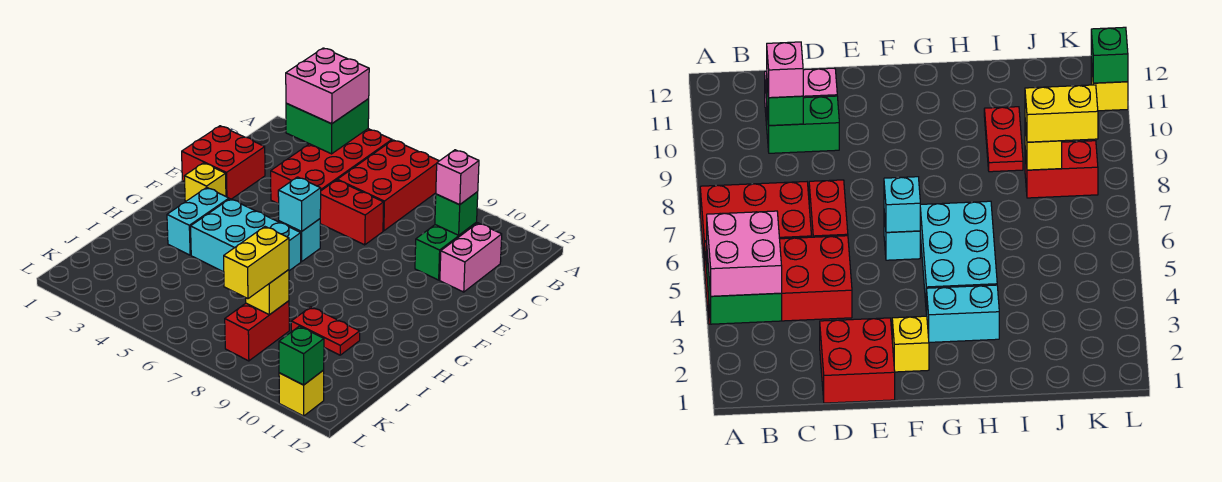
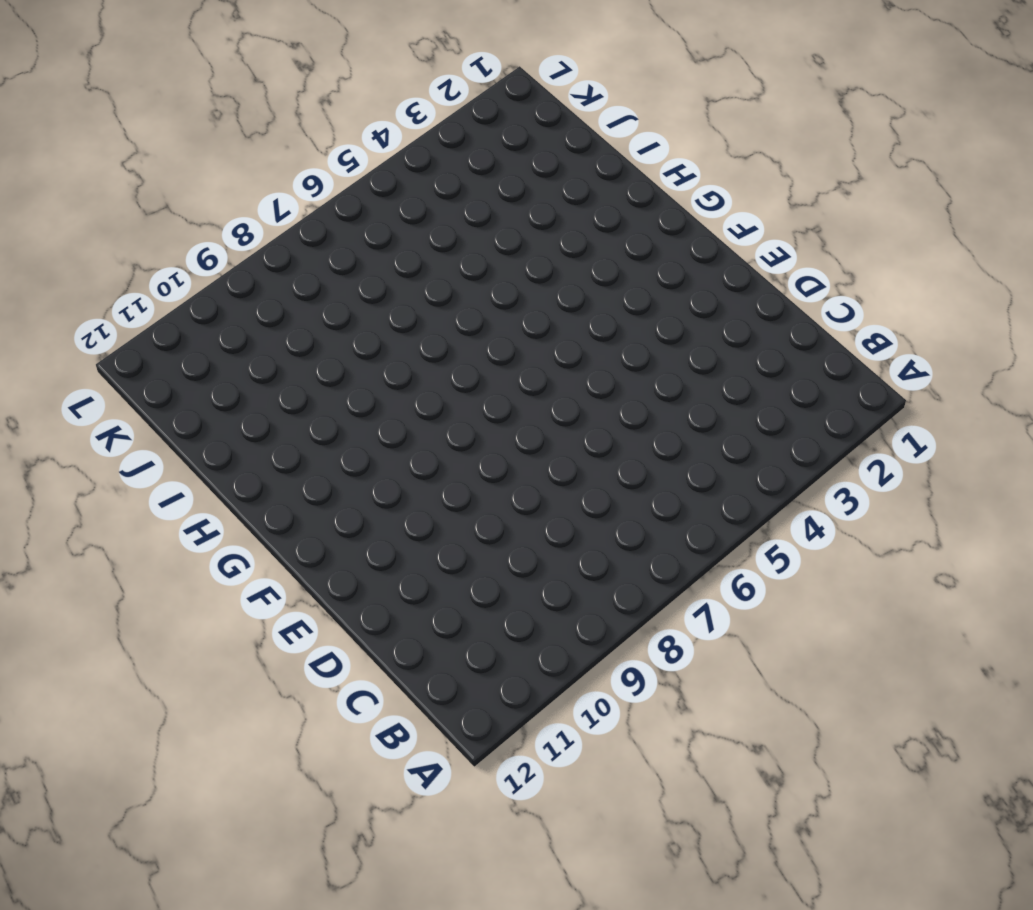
none -> red 2x4 brick [271,129,392,204]
none -> red 2x3 brick [337,140,439,231]
none -> green 1x2 brick [415,223,477,280]

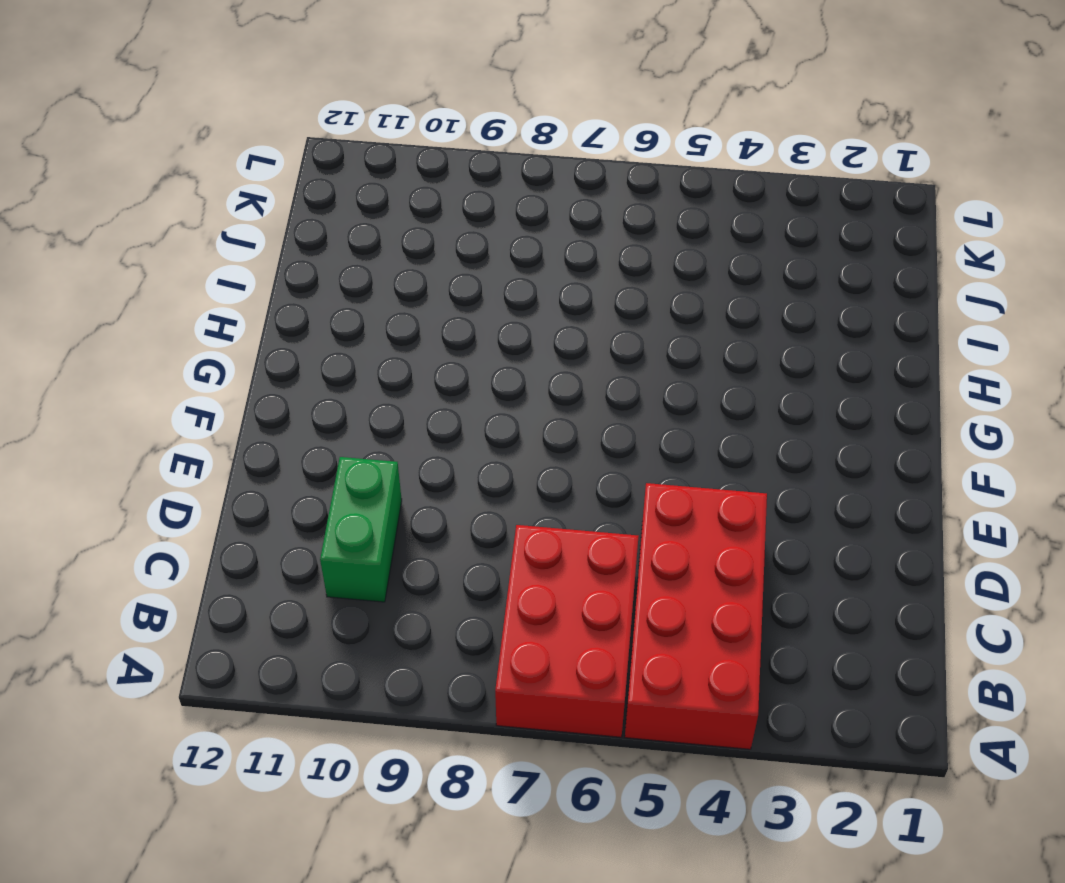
none -> pink 1x2 brick [440,223,502,292]
none -> red 2x2 brick [182,126,265,199]
none -> red 1x2 brick [320,180,384,245]

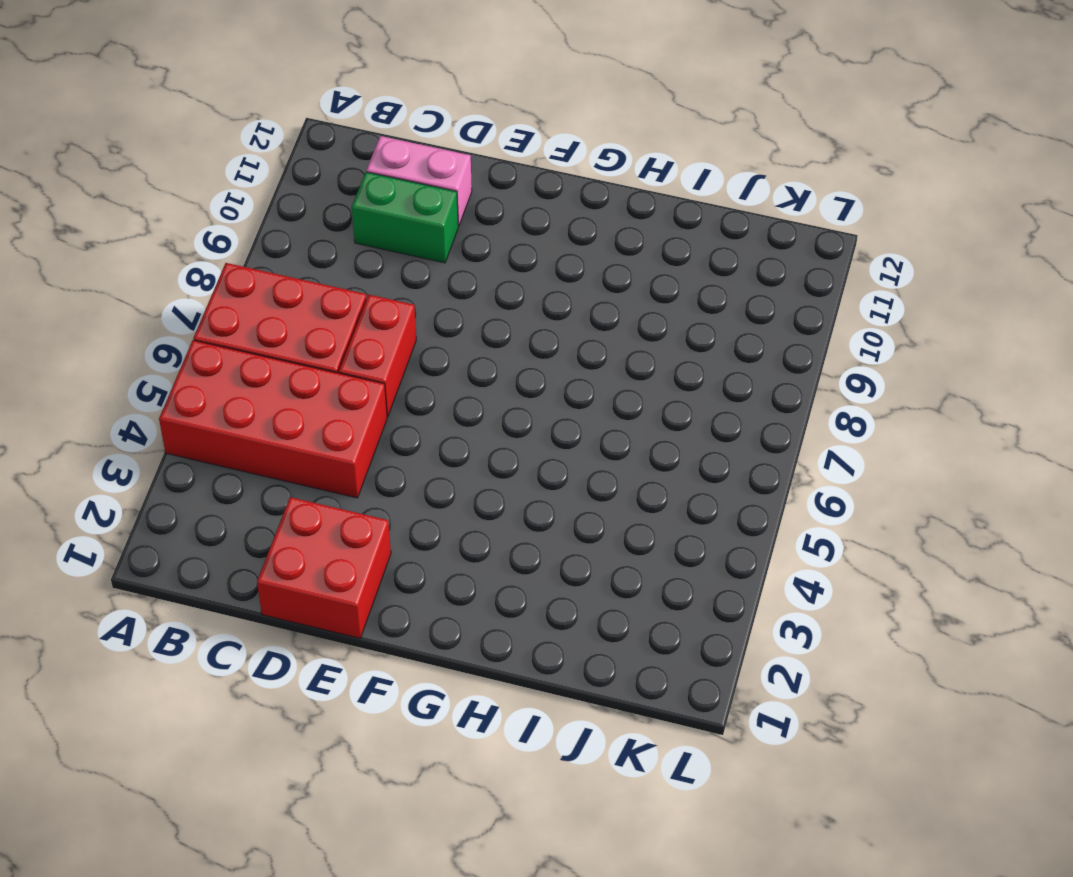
none -> yellow 1x1 brick [184,163,226,202]
none -> cyan 1x1 brick [279,219,320,262]
none -> cyan 1x2 brick [167,188,229,255]

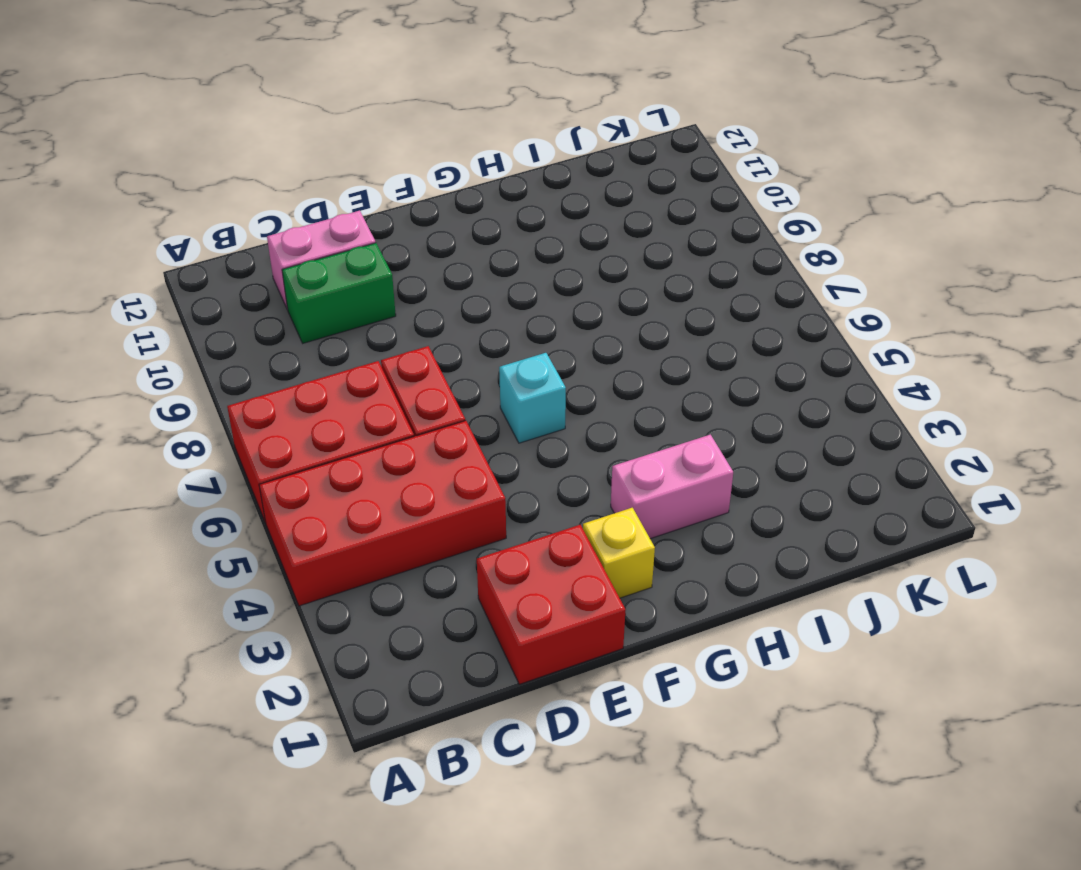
pink 1x2 brick [611,435,733,539] -> cyan 1x2 brick [167,188,229,255]
none -> cyan 2x3 brick [191,199,301,272]
none -> red 1x2 plate [291,307,360,355]
none -> red 1x2 brick [225,301,289,361]

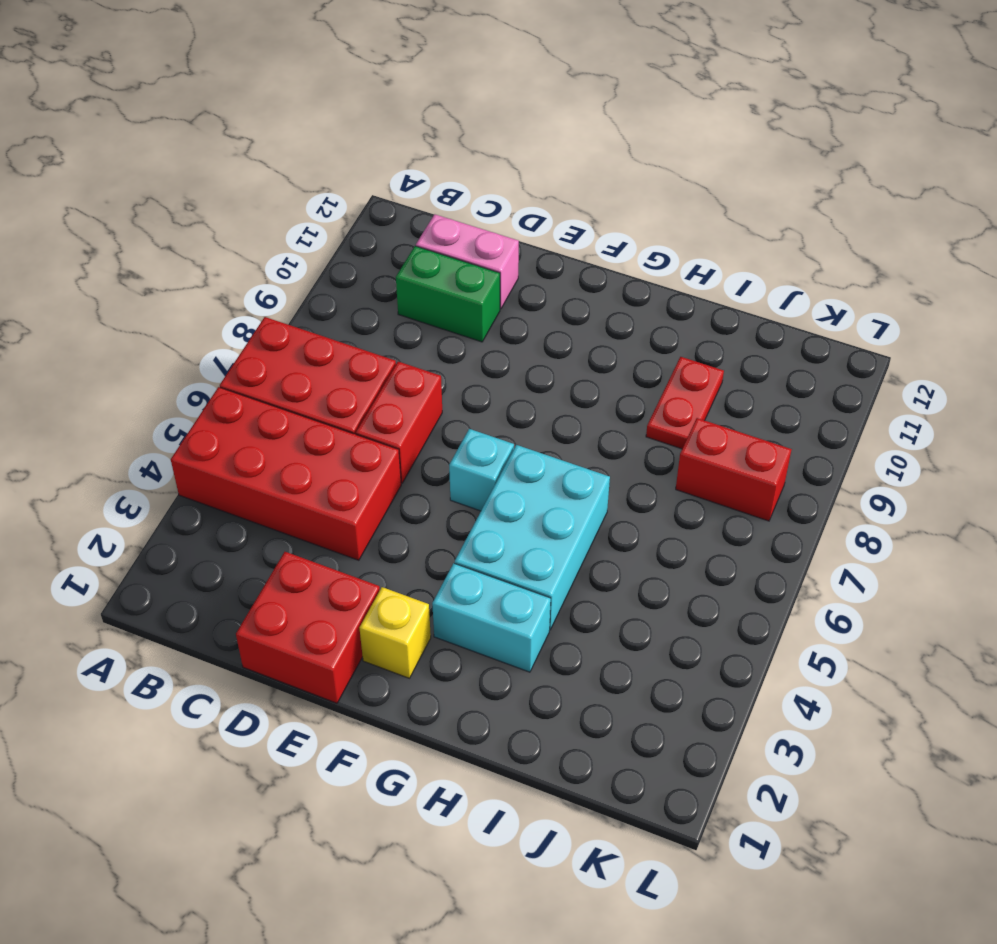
none -> yellow 1x1 brick [279,370,324,416]
none -> green 2x2 brick [286,99,369,154]
none -> green 1x1 brick [435,192,478,235]

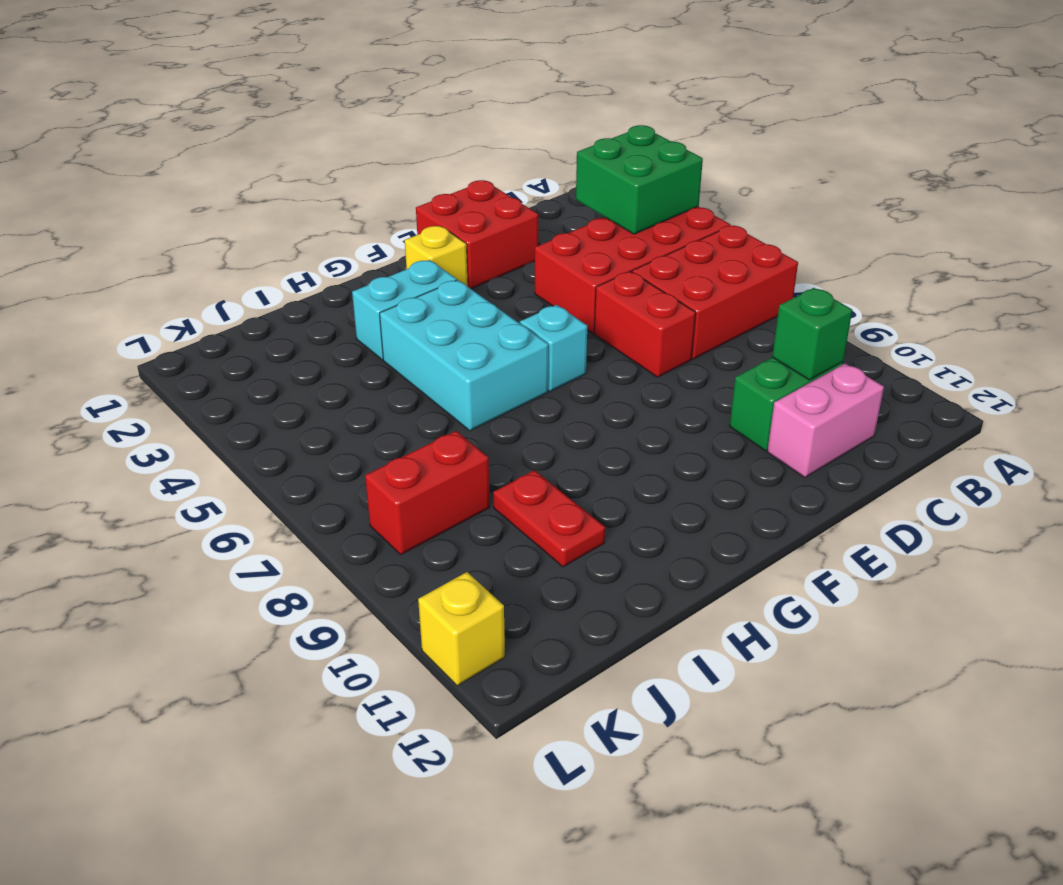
none -> cyan 1x1 brick [278,177,321,232]
none -> yellow 1x1 brick [246,270,289,315]
none -> green 1x1 brick [279,326,324,385]

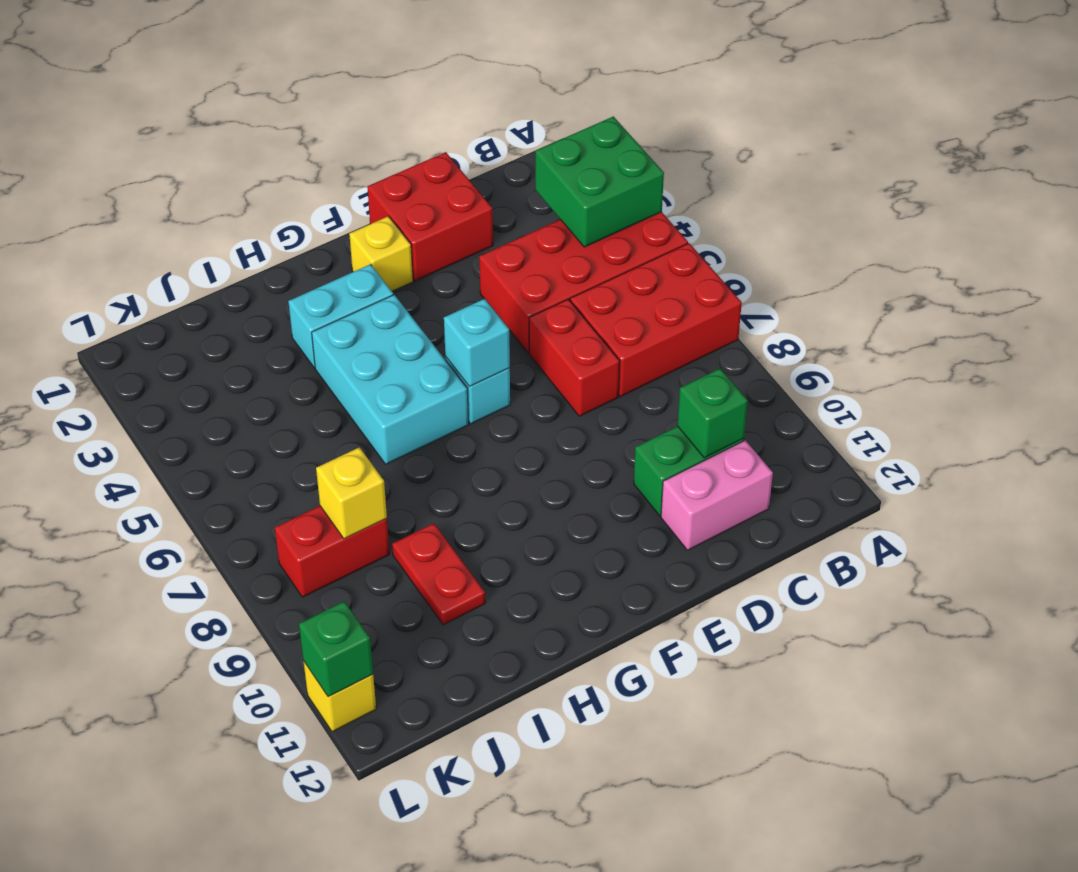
none -> pink 2x2 brick [286,48,369,124]
none -> pink 1x1 brick [436,150,479,205]
none -> yellow 1x2 brick [224,227,289,299]

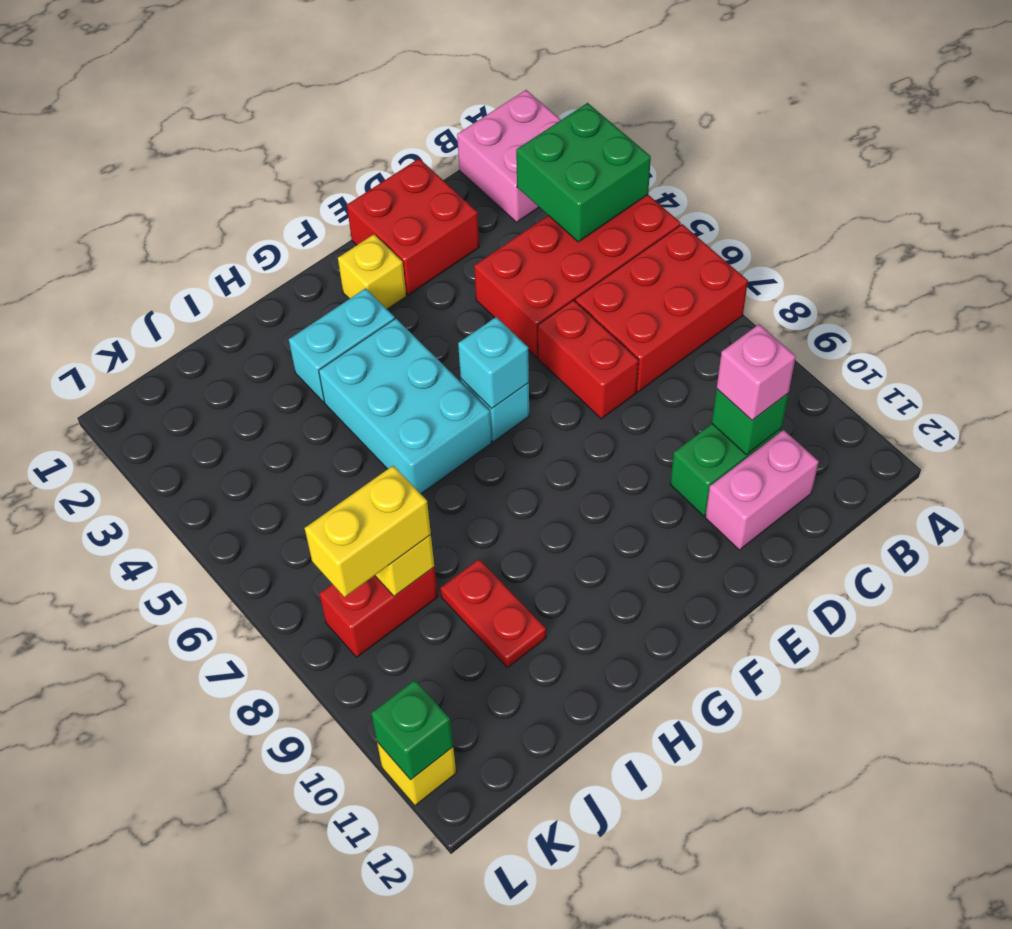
pink 2x2 brick [457,90,561,222] -> pink 2x2 brick moved to [286,48,369,124]

